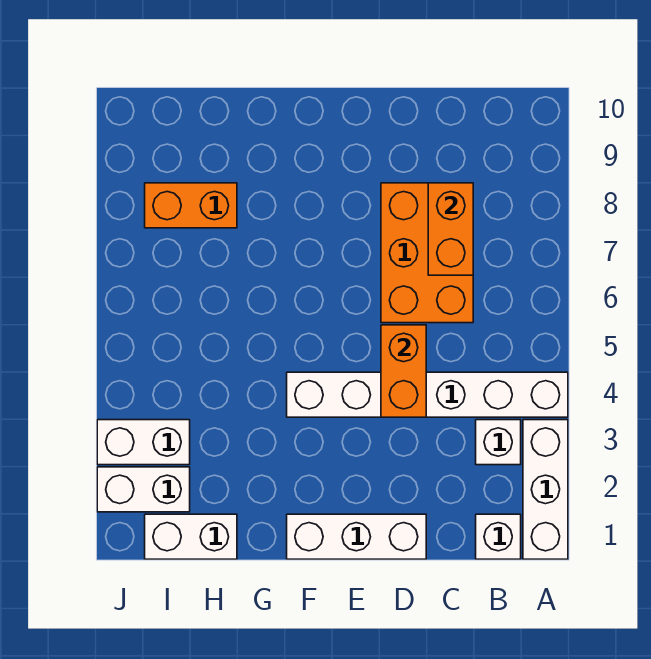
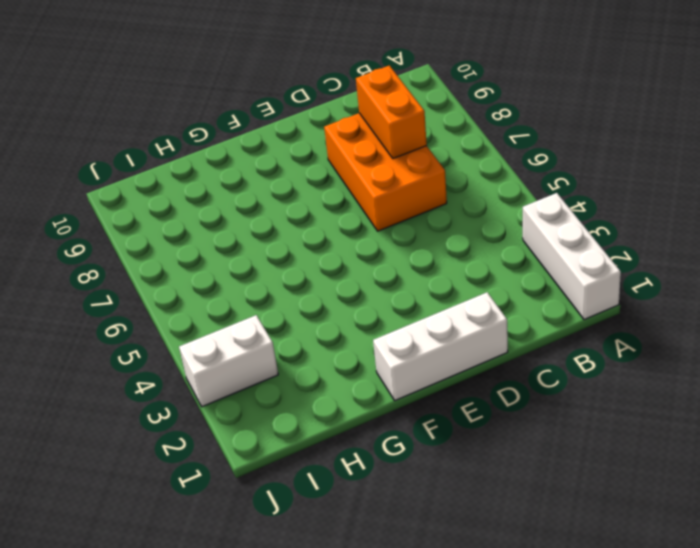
none -> white 1x6 brick [287,372,568,417]
none -> white 1x1 brick [476,514,521,559]
none -> white 1x1 brick [476,420,521,465]

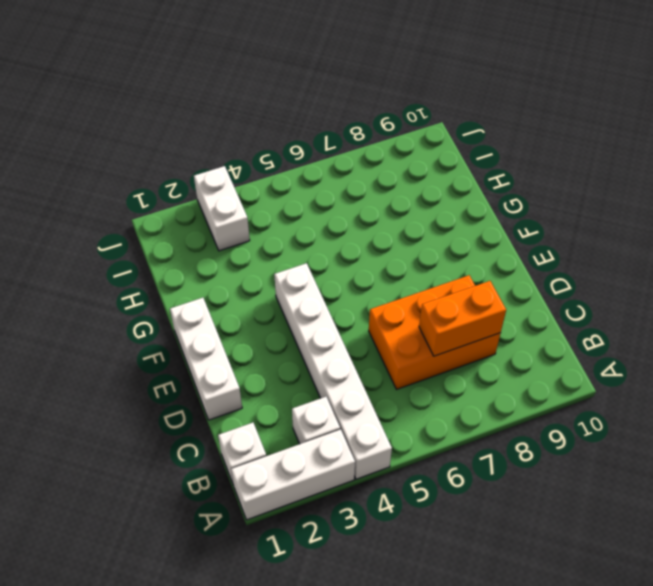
none -> white 1x2 brick [145,514,237,559]
none -> orange 1x2 brick [145,183,237,228]
none -> white 1x2 brick [97,467,190,512]

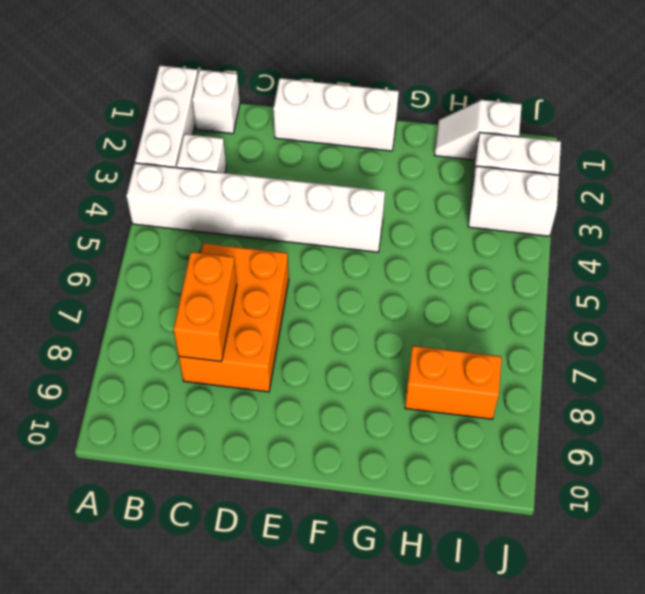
white 1x2 slope [435,100,522,160] -> white 1x2 brick [145,514,237,559]
none -> orange 1x2 brick [381,325,426,417]

